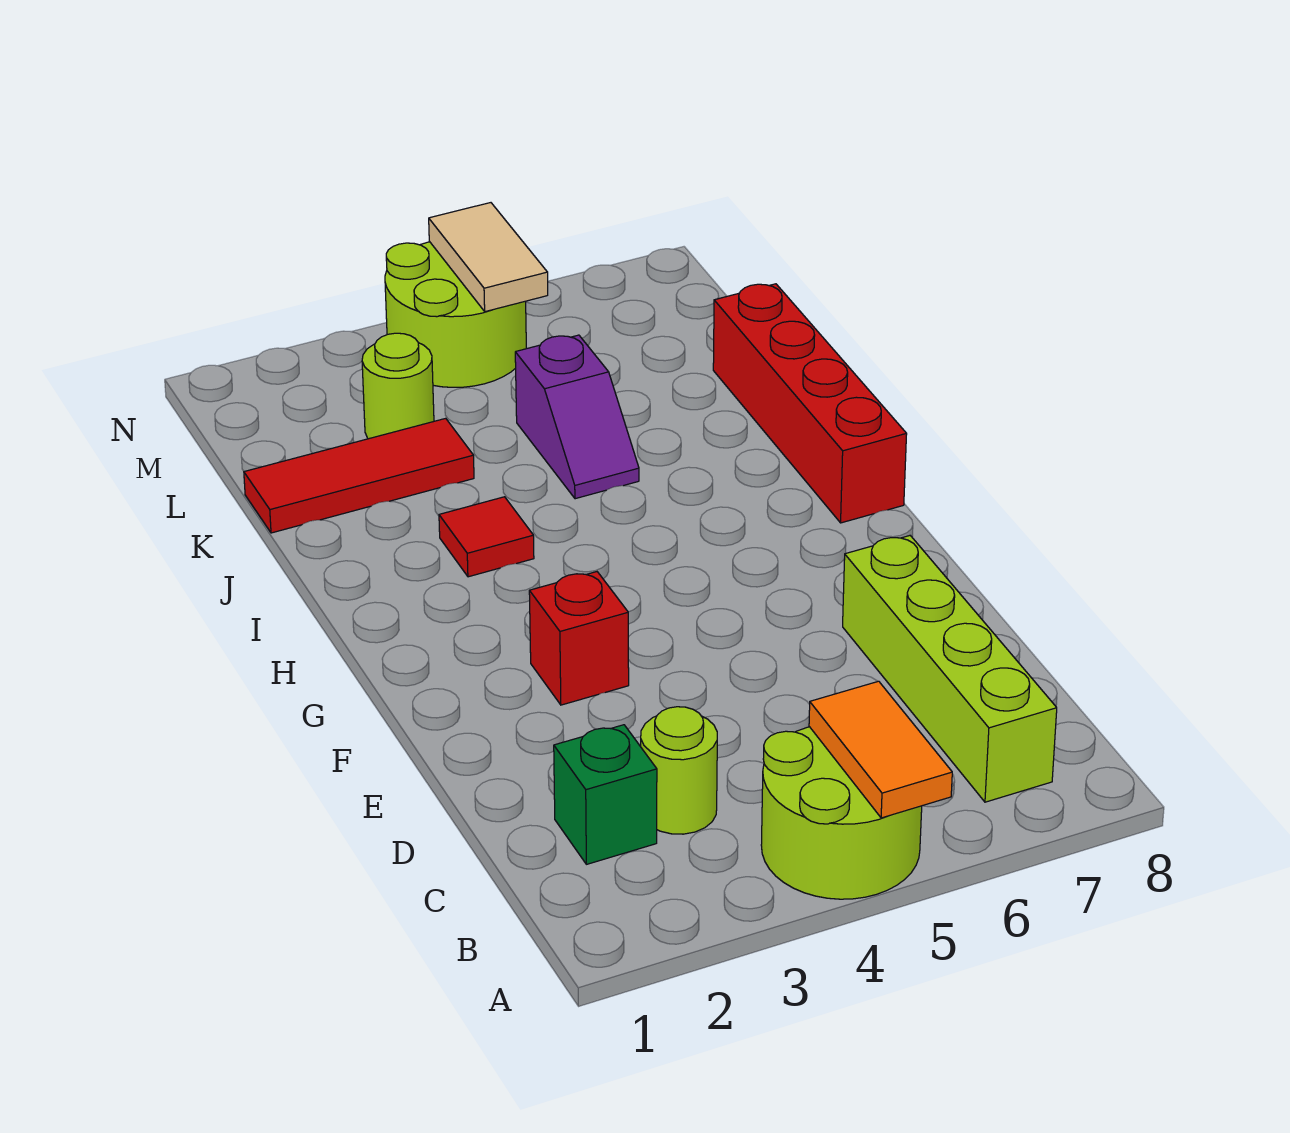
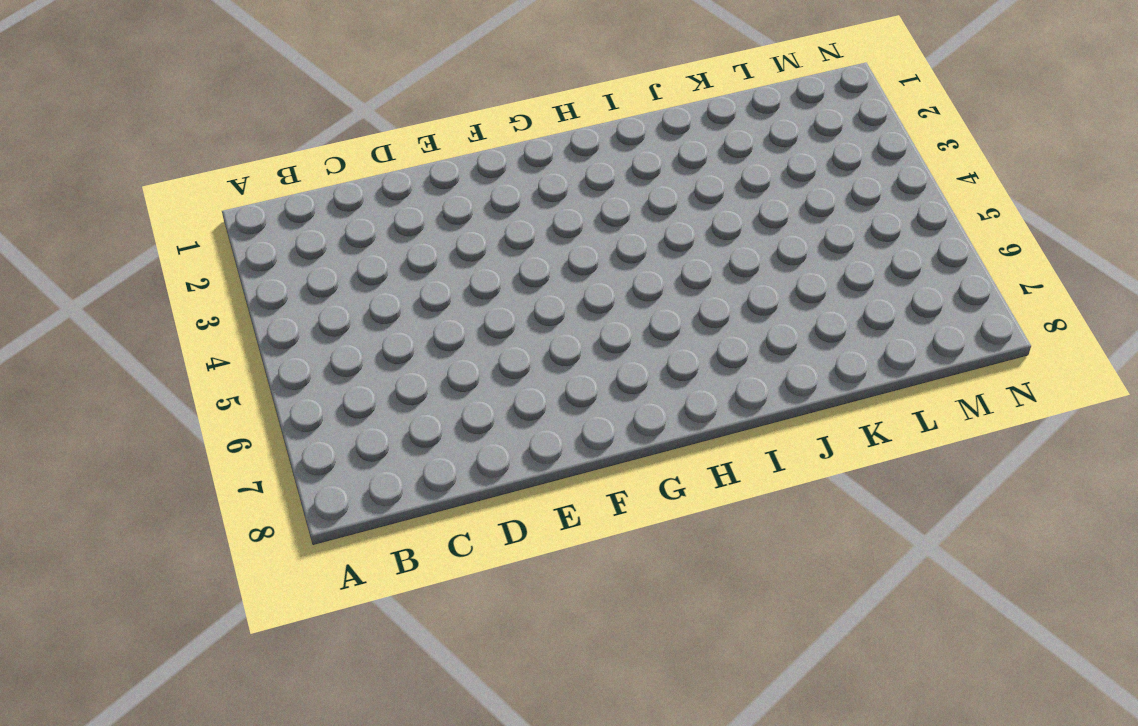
none -> lime 2x2 round brick [761,727,922,899]
none -> lime 1x4 brick [843,536,1057,802]
none -> green 1x1 brick [554,725,657,864]

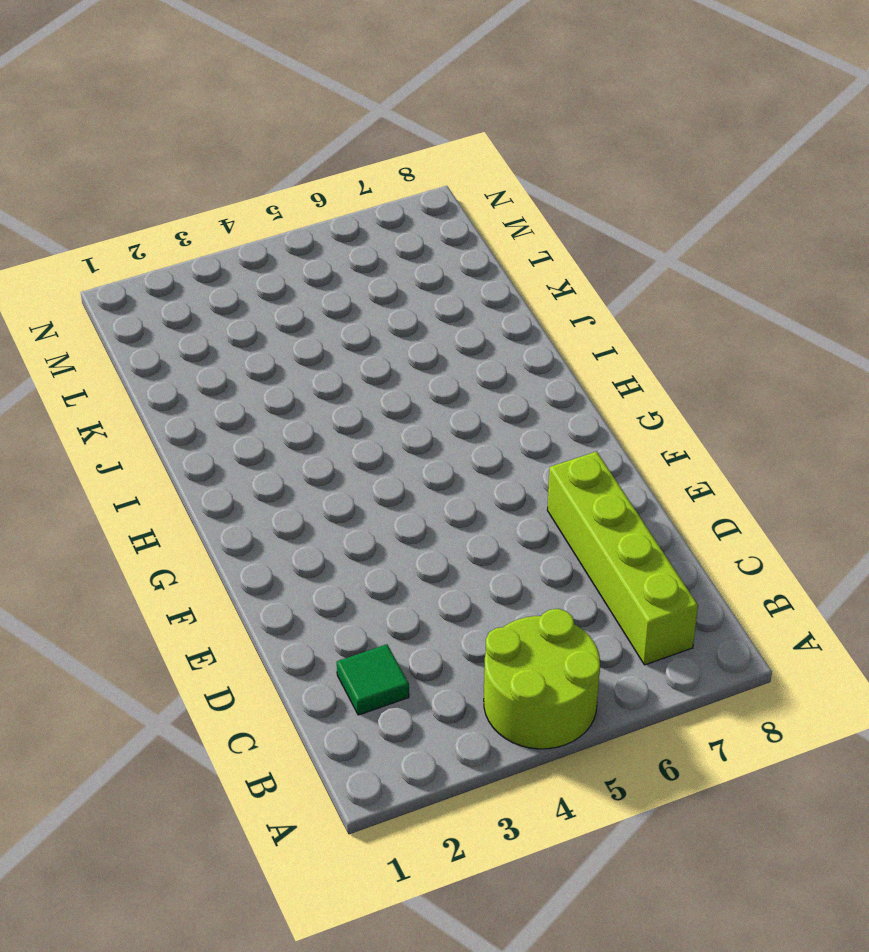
green 1x1 tile [337,644,409,715] -> green 1x1 brick [554,725,657,864]
none -> lime 1x1 round brick [641,707,717,834]
none -> red 1x1 brick [529,572,629,705]
none -> red 1x4 brick [713,284,907,523]

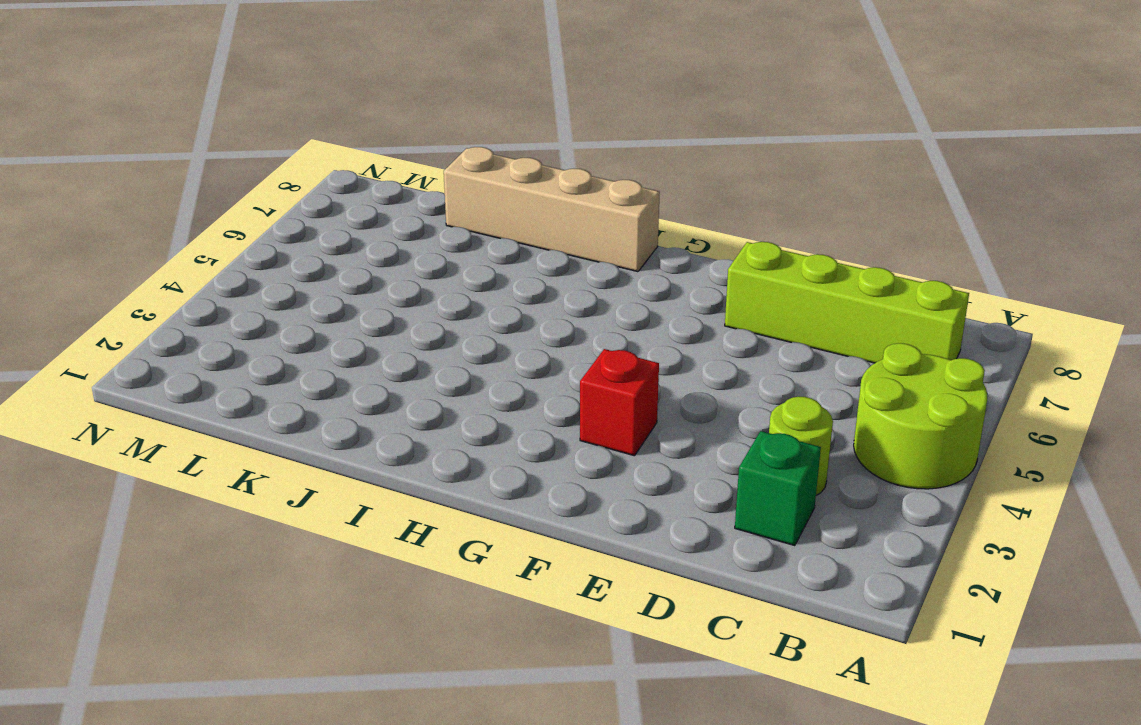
tan 1x4 brick [444,147,660,272] -> red 1x4 brick [713,284,907,523]
none -> red 1x1 tile [439,497,534,577]
none -> purple 1x2 slope [515,335,639,499]
none -> red 1x3 tile [244,418,474,533]

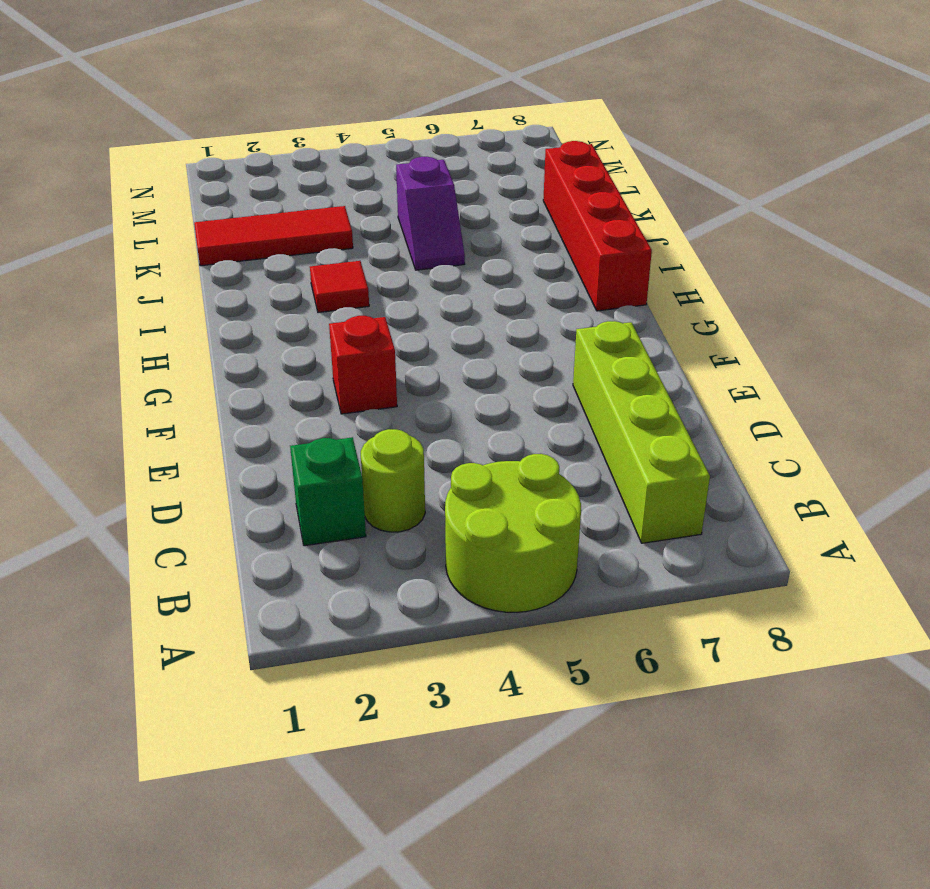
none -> lime 1x1 round brick [362,333,434,439]
none -> lime 2x2 round brick [385,242,526,387]
none -> orange 1x2 tile [809,681,952,818]

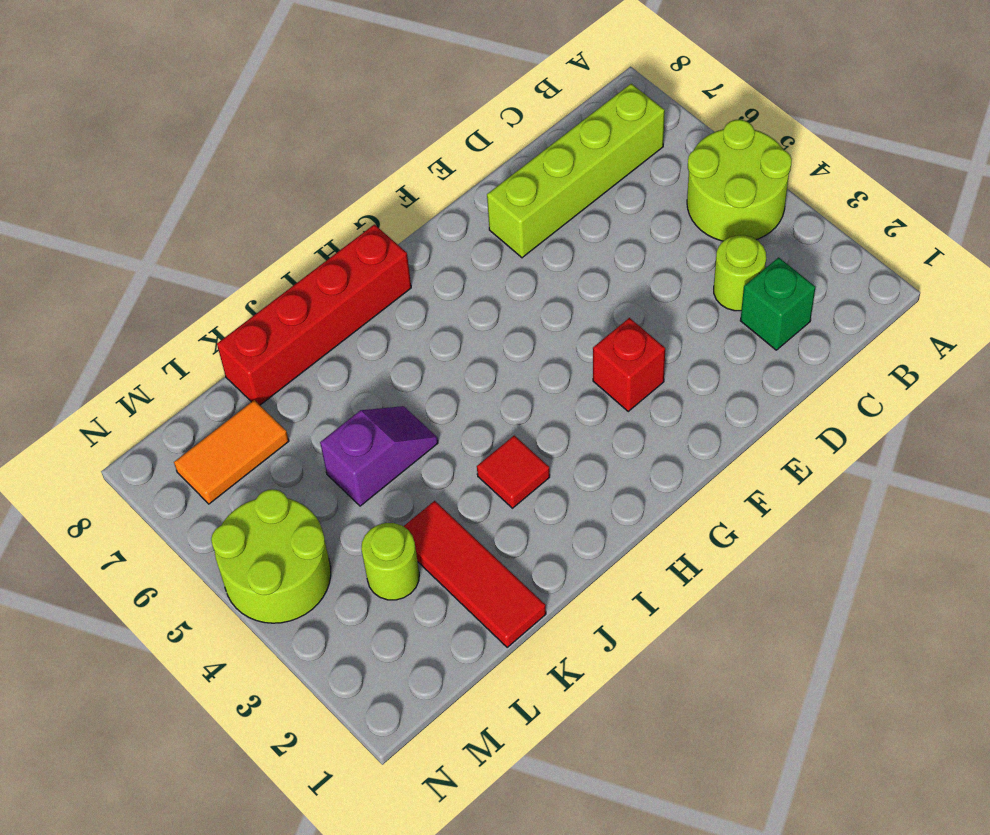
orange 1x2 tile [174,400,289,504] -> orange 1x2 tile moved to [809,681,952,818]
none -> tan 1x2 tile [429,203,548,312]

